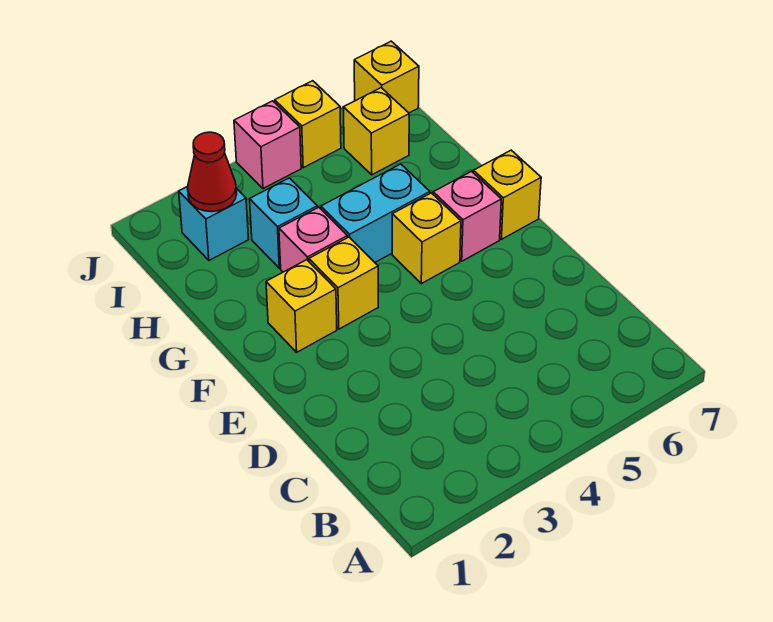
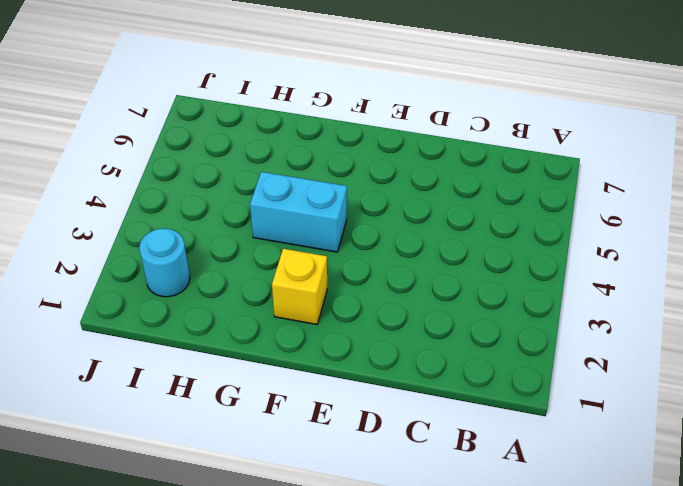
cyan 1x2 brick [250,172,347,252] -> cyan 1x2 brick turned to [321,164,430,262]
cyan 1x1 round brick [139,229,190,297] -> cyan 1x1 brick [179,187,248,260]
none -> yellow 1x1 brick [309,237,378,329]
none -> yellow 1x1 brick [392,193,461,284]
none -> pink 1x1 brick [433,172,501,261]

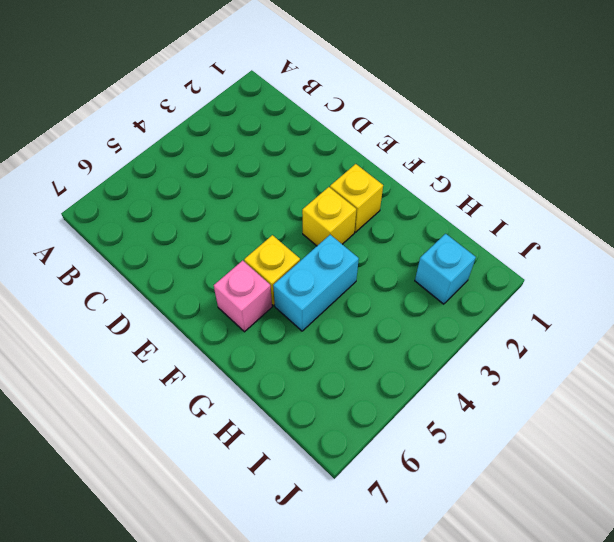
none -> yellow 1x1 brick [473,150,541,239]
none -> pink 1x1 brick [279,207,348,272]
none -> cyan 1x1 brick [250,178,317,268]

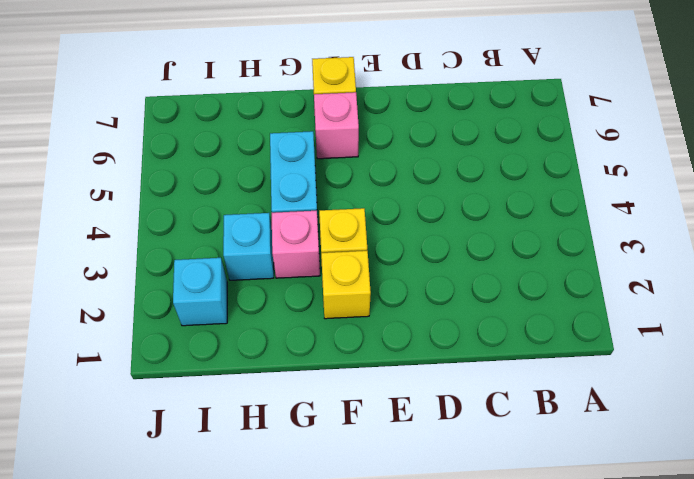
none -> yellow 1x1 brick [392,193,461,284]
none -> yellow 1x1 brick [343,88,409,175]
none -> pink 1x1 brick [234,101,301,189]

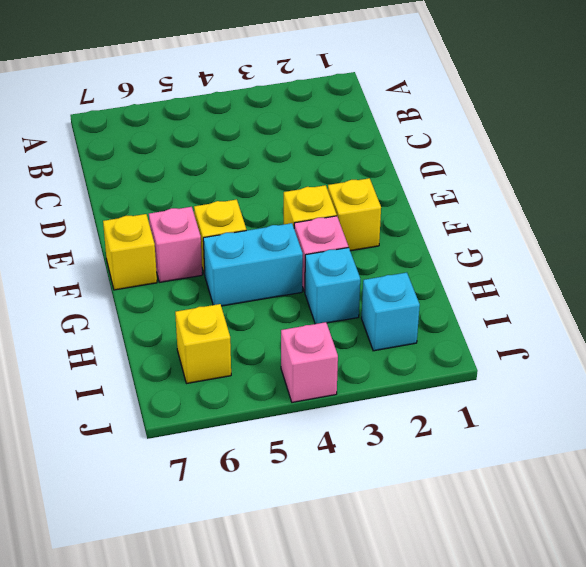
none -> yellow 1x1 brick [275,81,341,168]
none -> yellow 1x1 brick [354,41,419,113]
none -> red 1x1 cone [188,132,237,212]

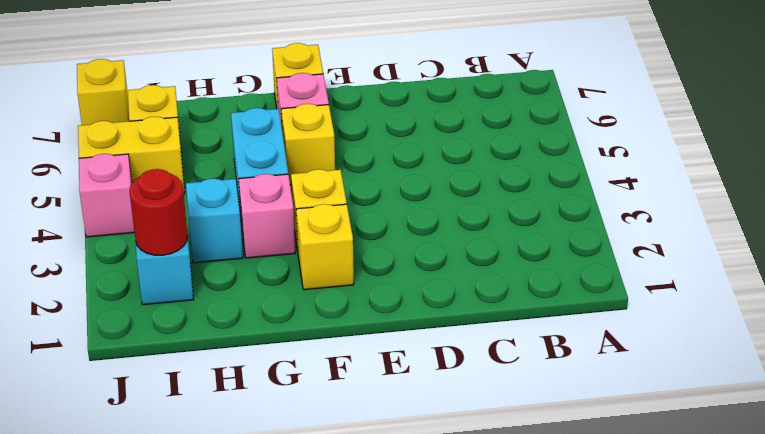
red 1x1 round brick [130,169,188,255] -> red 1x1 cone [188,132,237,212]
yellow 1x2 brick [78,116,185,194] -> yellow 1x1 brick [275,81,341,168]

